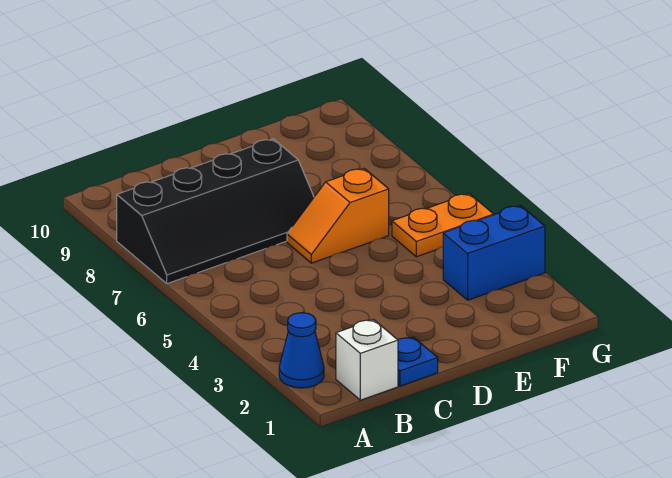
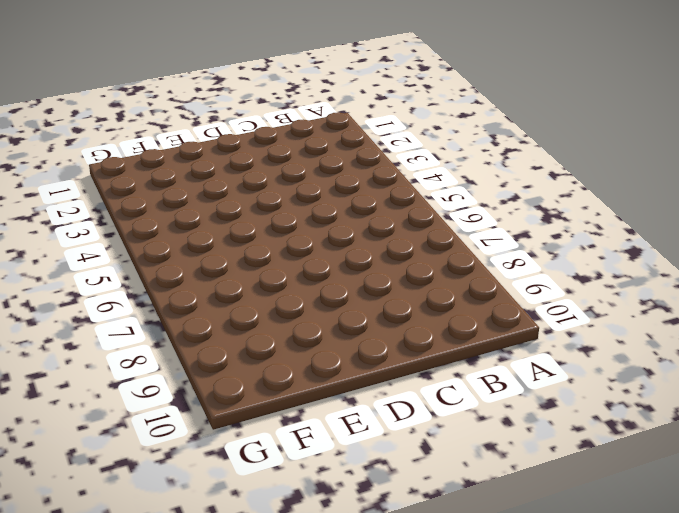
none -> blue 1x1 cone [279,313,324,388]
none -> black 2x4 slope [117,139,314,284]

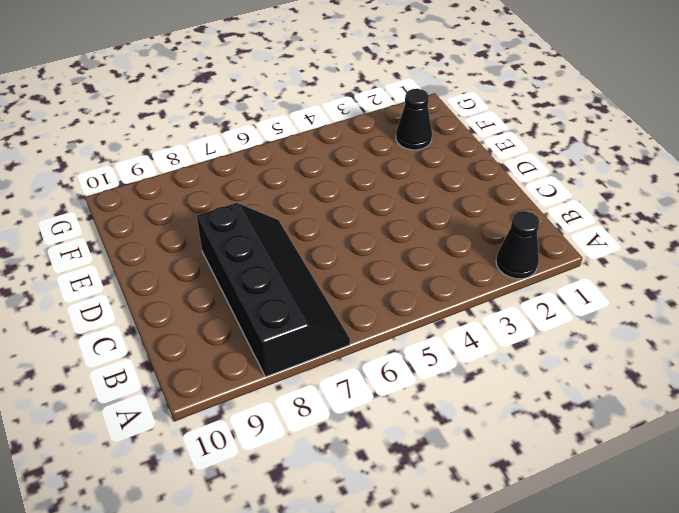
black 1x1 cone [496,211,540,279] -> blue 1x1 cone [279,313,324,388]
black 1x1 cone [396,89,432,150] -> none
none -> white 1x1 brick [336,320,398,400]
none -> blue 1x1 plate [398,337,438,386]

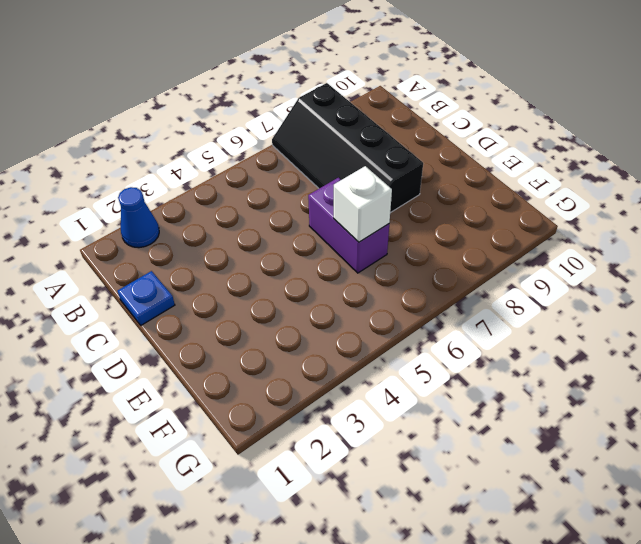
purple 1x2 brick [308,178,389,273] -> orange 1x2 slope [287,168,389,263]
white 1x1 brick [334,166,392,242] -> white 1x1 brick moved to [336,320,398,400]
none -> blue 1x2 brick [443,206,545,300]
none -> orange 1x2 plate [392,194,494,257]

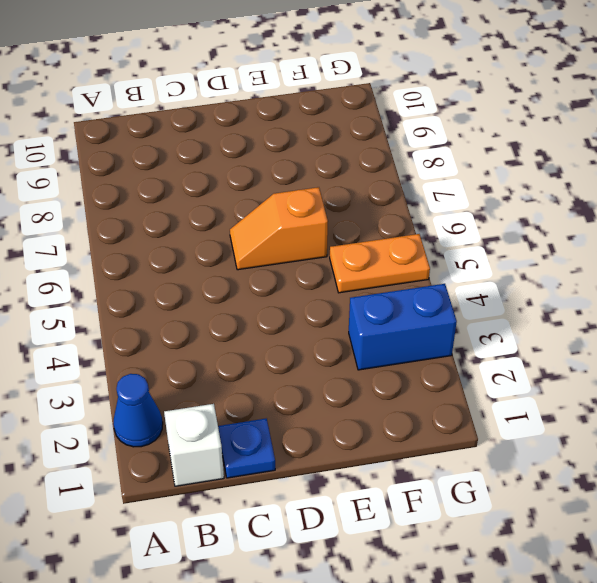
none -> black 2x4 slope [117,139,314,284]

